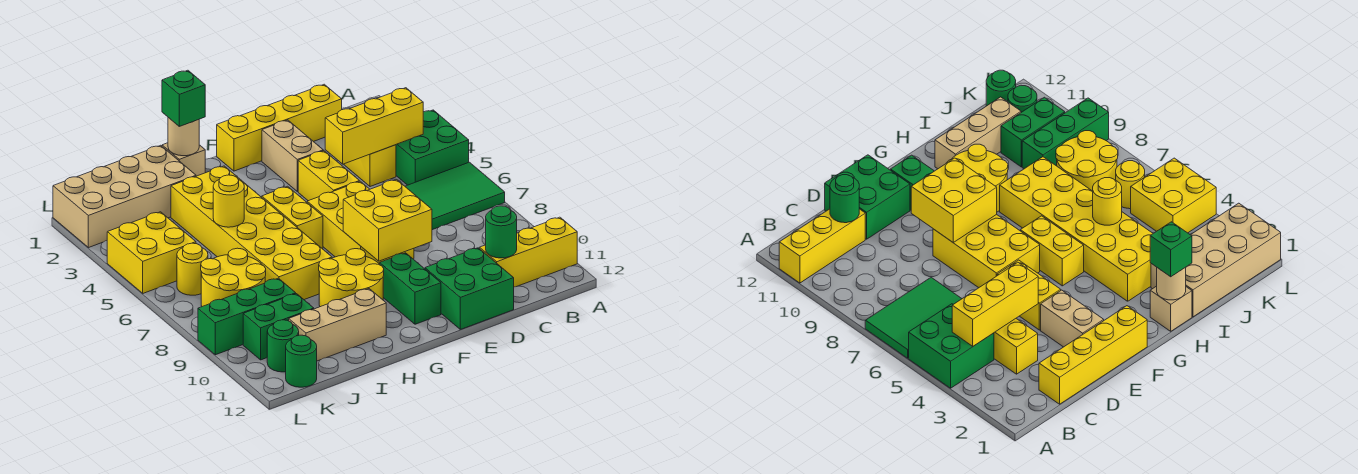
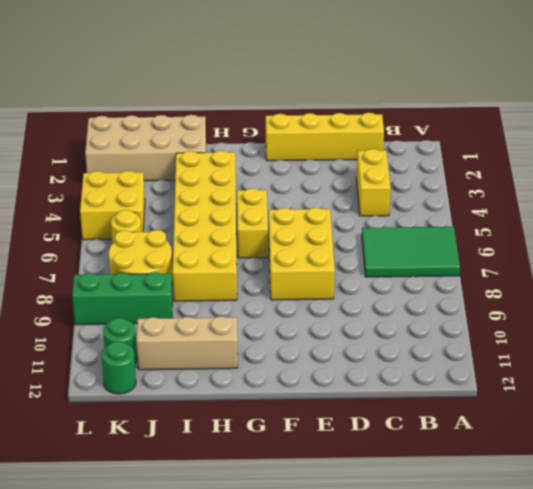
none -> green 2x2 brick [396,110,469,185]
none -> yellow 1x3 brick [480,217,577,287]
none -> green 2x2 brick [425,248,514,329]

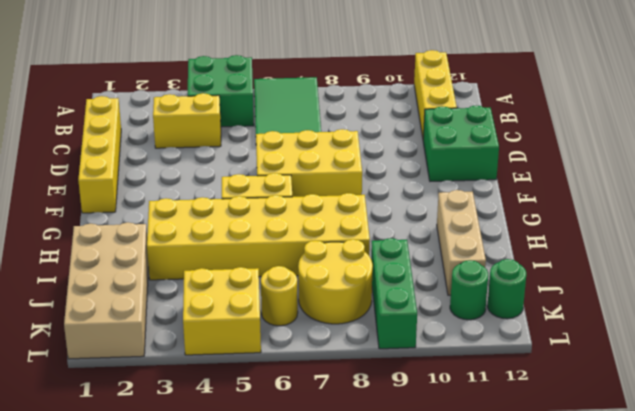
none -> tan 1x2 brick [262,120,323,192]
none -> yellow 1x2 brick [298,151,360,201]
none -> green 1x2 brick [380,253,441,324]

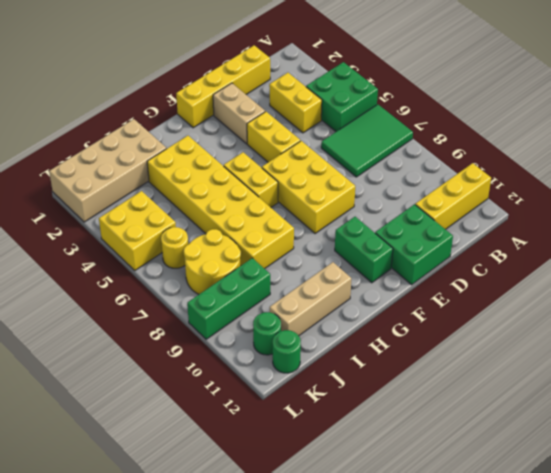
none -> yellow 2x2 round brick [319,249,384,307]
none -> tan 1x1 brick [162,143,205,176]
none -> green 1x2 brick [243,294,314,360]

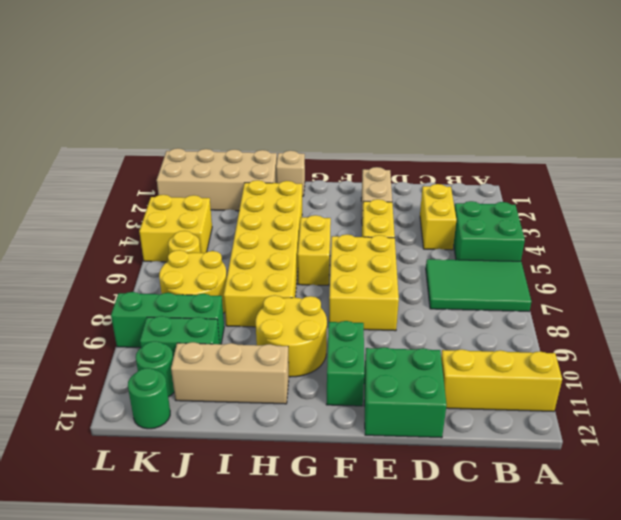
none -> yellow 1x4 brick [217,84,342,171]
none -> yellow 1x3 brick [325,88,423,164]
none -> green 1x1 round brick [486,206,517,258]

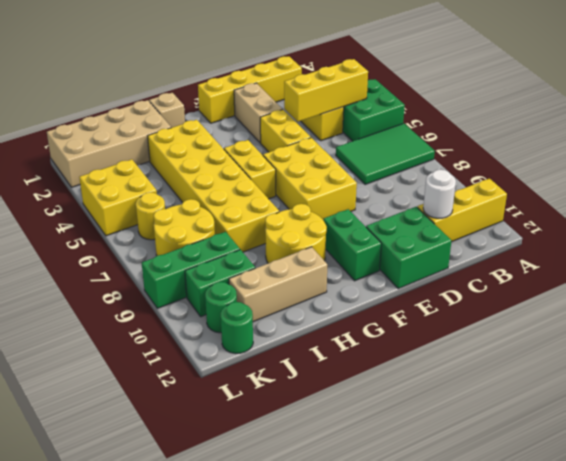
white 1x1 round brick [423,170,456,218] -> green 1x1 round brick [486,206,517,258]
none -> yellow 2x2 brick [343,179,432,261]
none -> tan 1x1 round brick [168,118,199,156]
none -> yellow 1x1 round brick [213,175,244,227]

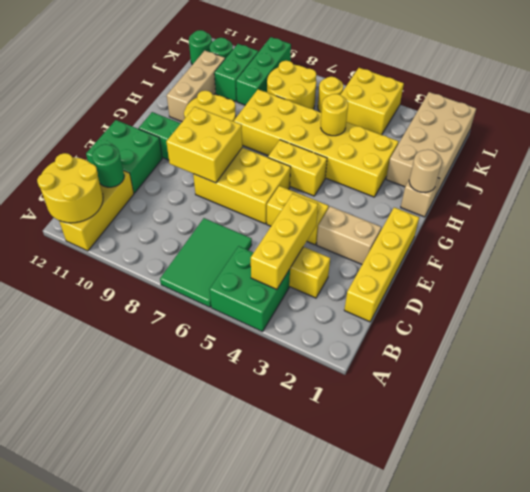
yellow 2x2 round brick [37,153,103,223] -> none
none -> green 1x1 brick [162,70,205,126]

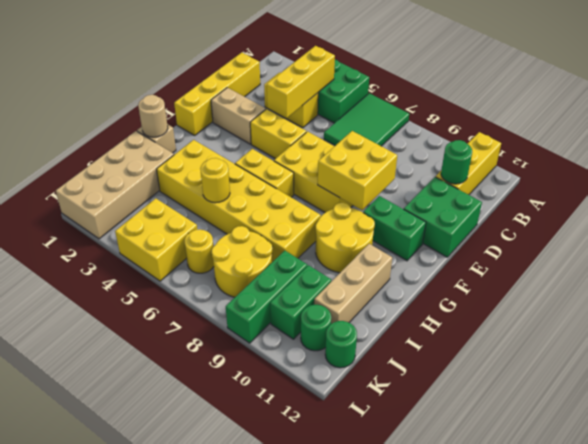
none -> green 1x1 brick [162,70,205,126]

